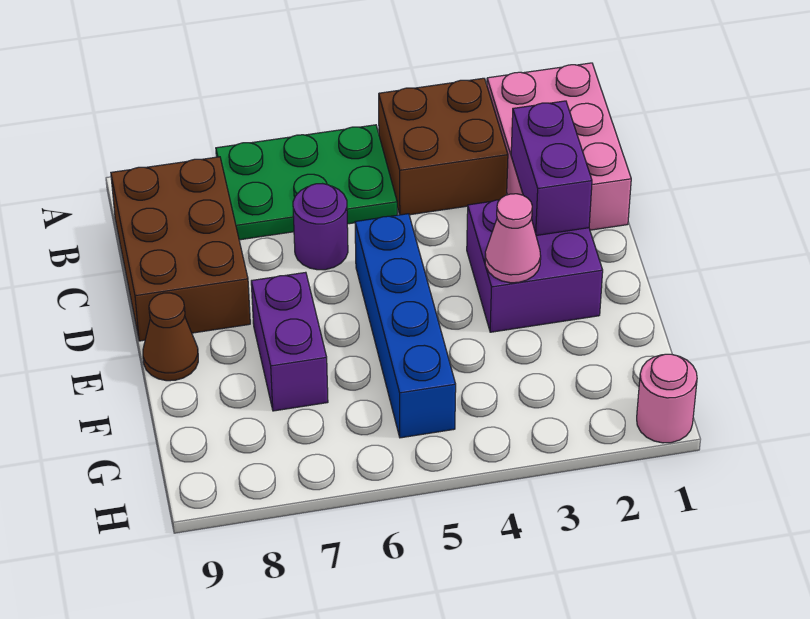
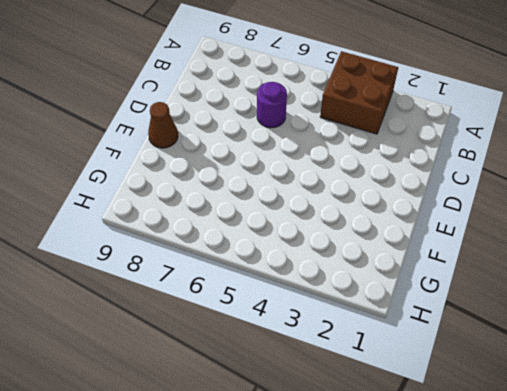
none -> pink 2x3 brick [487,63,631,230]
none -> green 2x3 plate [216,125,397,240]
none -> brown 2x3 brick [111,157,250,341]

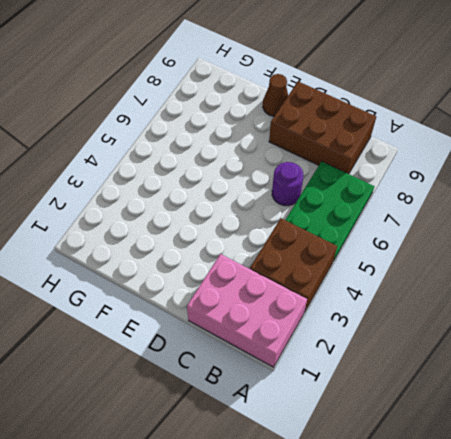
none -> purple 2x2 brick [467,200,603,332]
none -> blue 1x4 brick [355,214,456,438]
none -> purple 1x2 brick [251,272,328,411]

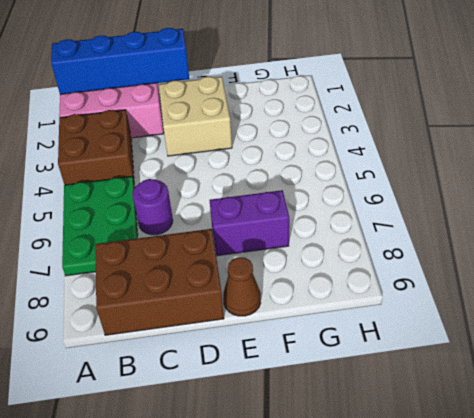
blue 1x4 brick [51,28,189,94] -> blue 1x4 brick moved to [355,214,456,438]
tan 2x2 brick [159,77,232,156] -> purple 2x2 brick [467,200,603,332]
none -> pink 1x1 round brick [637,354,697,443]
none -> purple 1x2 brick [511,101,592,236]
none -> pink 1x1 cone [485,194,541,283]

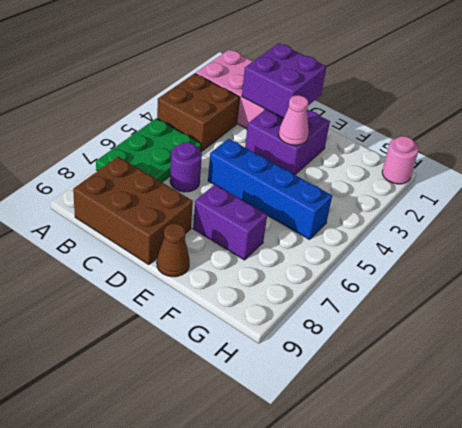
purple 2x2 brick [242,43,326,118] -> purple 1x2 brick [511,101,592,236]

